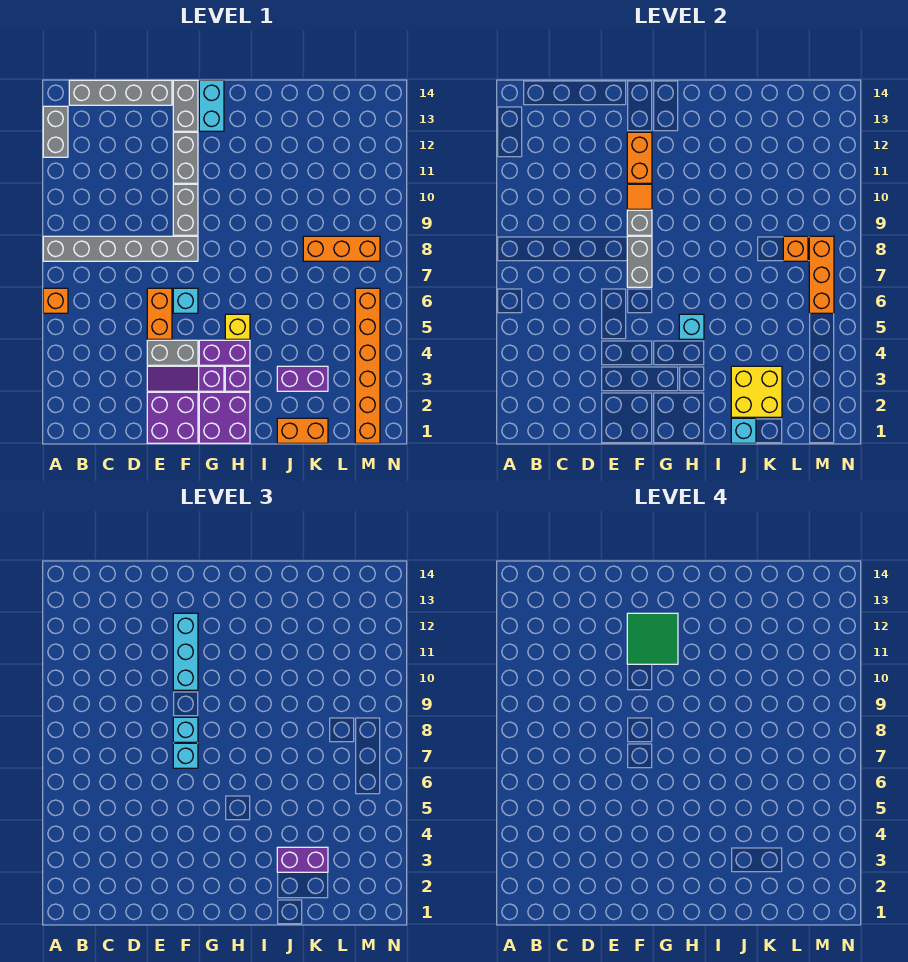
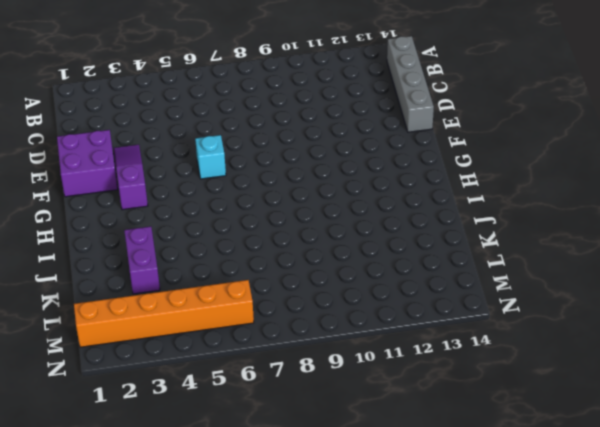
none -> orange 1x1 brick [43,288,68,313]
none -> grey 1x6 brick [43,236,198,261]
none -> grey 1x2 brick [43,106,68,157]
none -> grey 1x2 brick [147,340,198,365]

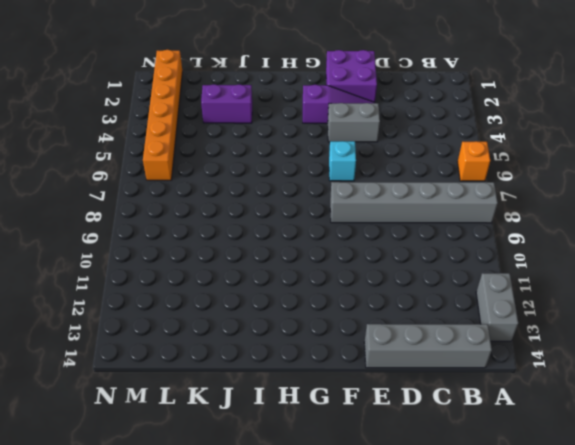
none -> orange 1x2 brick [147,288,172,339]
none -> grey 1x2 brick [173,184,198,235]
none -> grey 1x2 brick [173,132,198,183]
none -> grey 1x2 brick [173,80,198,131]

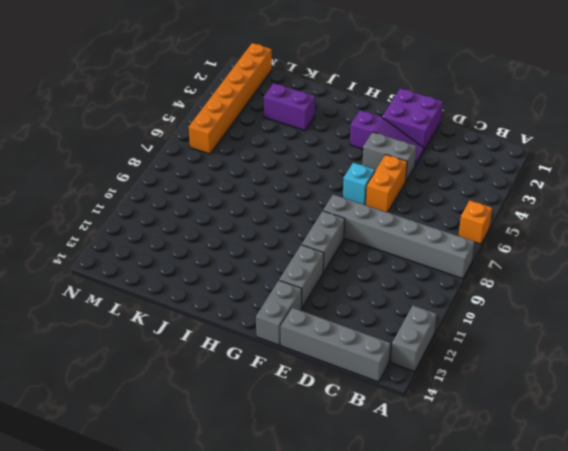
none -> purple 2x2 brick [199,392,250,443]
none -> purple 1x2 brick [199,340,250,365]
none -> cyan 1x2 brick [199,80,224,131]
none -> purple 1x1 brick [225,366,250,391]

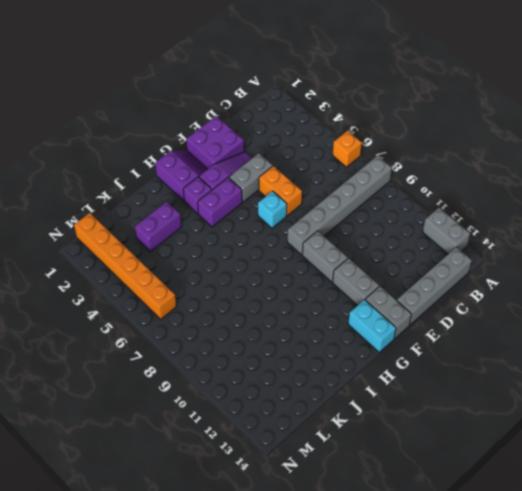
purple 2x2 slope [155,151,207,201] -> purple 2x2 brick [199,392,250,443]
none -> yellow 1x1 brick [225,314,250,339]
none -> orange 1x2 brick [277,418,328,443]
none -> orange 1x3 brick [303,236,380,261]
none -> grey 1x2 brick [627,236,652,287]

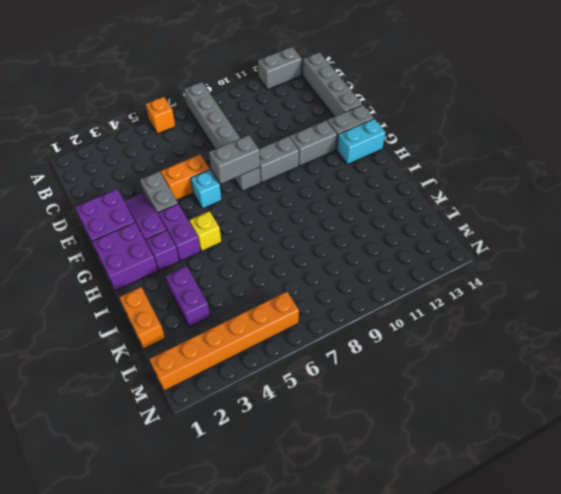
none -> orange 1x3 brick [303,236,380,261]
none -> grey 1x1 brick [627,210,652,235]
none -> orange 1x1 tile [627,184,652,209]
none -> orange 1x2 brick [627,132,652,183]

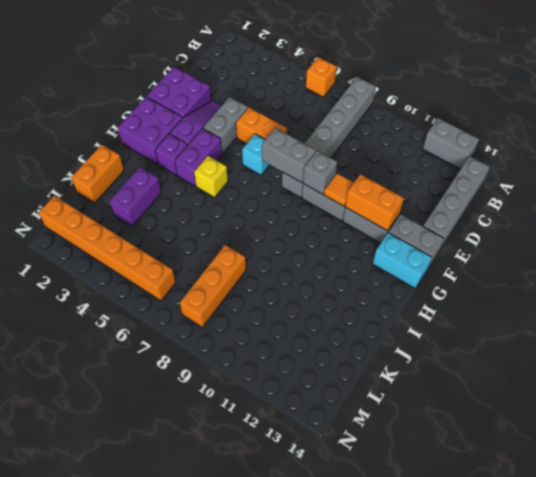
none -> cyan 1x1 brick [679,314,704,339]
none -> cyan 1x1 brick [731,418,756,443]
none -> yellow 2x2 brick [731,366,782,417]
none -> orange 1x1 brick [783,236,808,261]

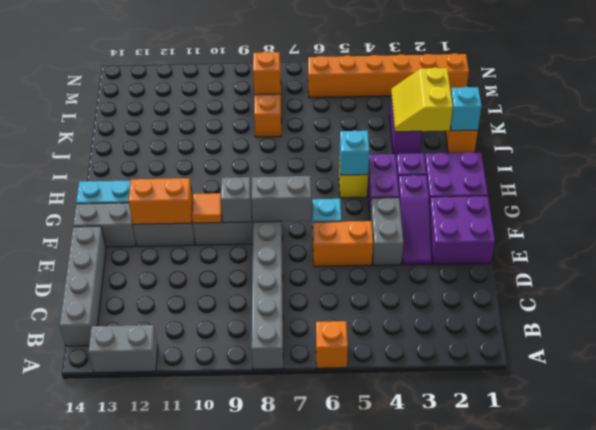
yellow 2x2 slope [391,68,453,132] -> yellow 2x2 brick [731,366,782,417]
none -> orange 1x3 brick [809,236,834,313]
none -> cyan 1x1 brick [173,743,198,768]
none -> cyan 1x1 brick [173,717,198,742]
none -> cyan 1x3 brick [173,613,198,690]

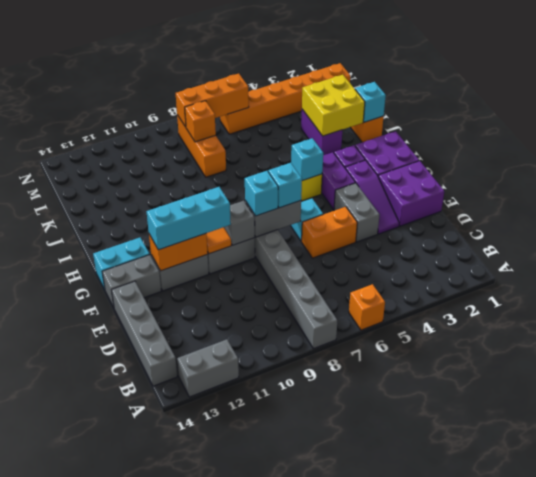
none -> purple 1x2 brick [277,847,328,872]
none -> green 2x2 tile [627,613,678,664]

